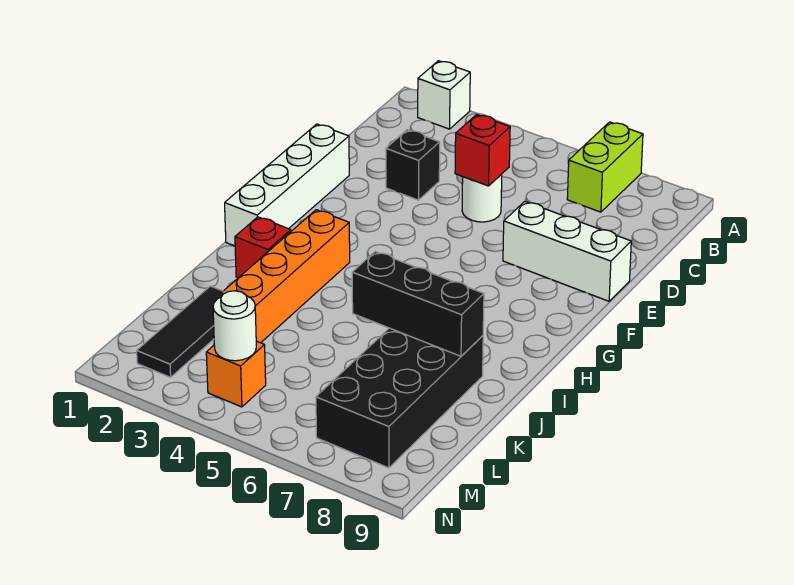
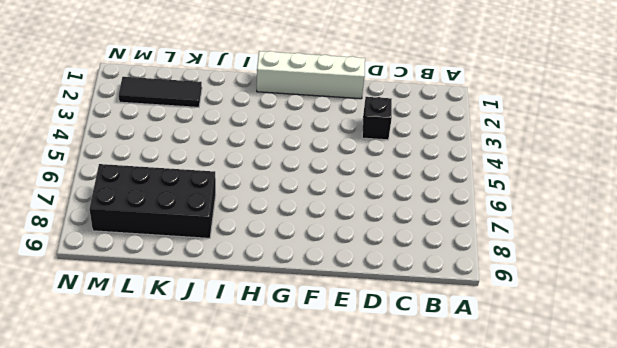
none -> white 1x1 brick [418,61,470,129]
none -> lime 1x2 brick [567,122,643,212]
none -> white 1x1 round brick [462,174,502,222]

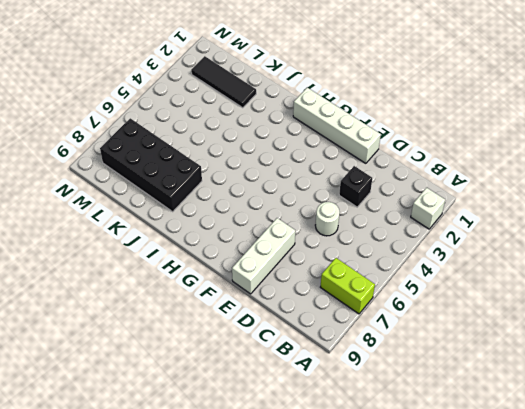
none -> orange 1x4 brick [221,210,350,343]
none -> red 1x1 brick [235,217,291,278]
none -> orange 1x1 brick [206,341,266,407]

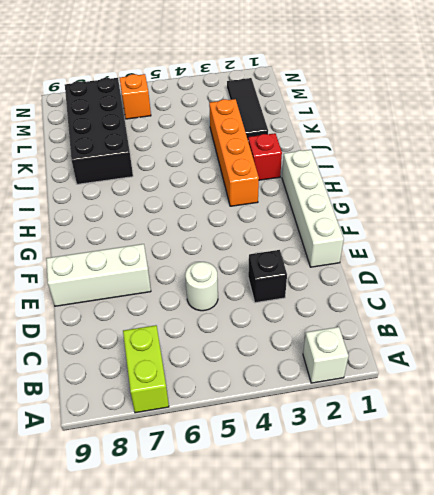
orange 1x1 brick [120,74,151,119] -> orange 1x1 brick moved to [206,341,266,407]
none -> red 1x1 brick [455,115,510,186]
none -> black 1x3 brick [352,252,484,356]
none -> white 1x1 round brick [213,291,256,361]

